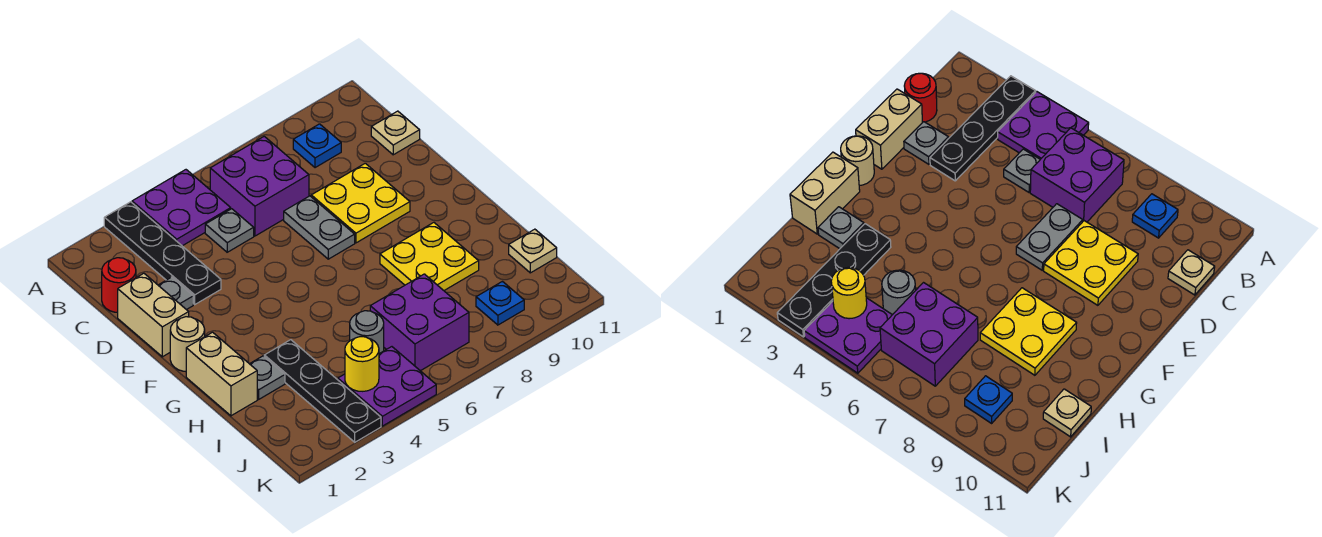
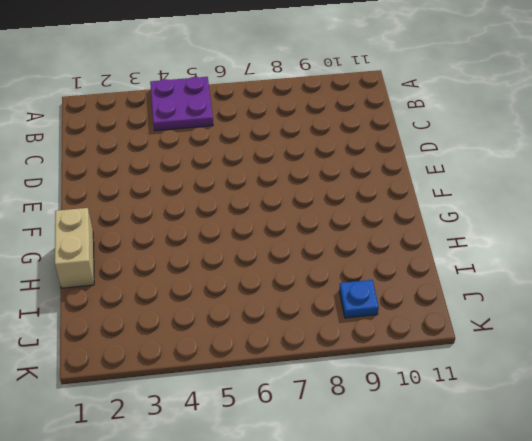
none -> black 1x4 plate [104,202,221,304]
none -> purple 2x2 brick [210,136,309,236]
none -> blue 1x1 plate [293,124,341,168]

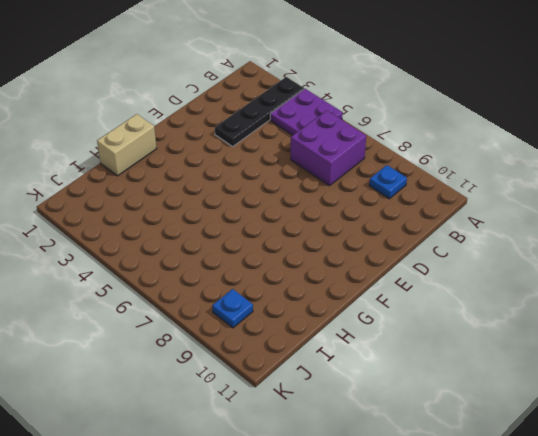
none -> red 1x1 round brick [102,258,136,312]
none -> grey 1x1 plate [205,209,254,252]
none -> tan 1x1 plate [371,111,420,155]

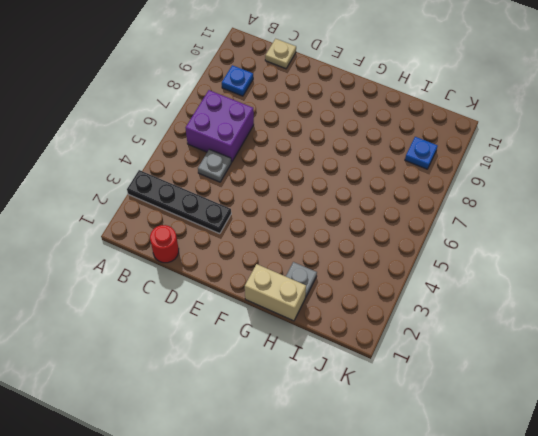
none -> purple 2x2 plate [132,170,231,246]
none -> tan 1x2 brick [118,273,189,357]
none -> grey 1x1 plate [158,277,193,310]

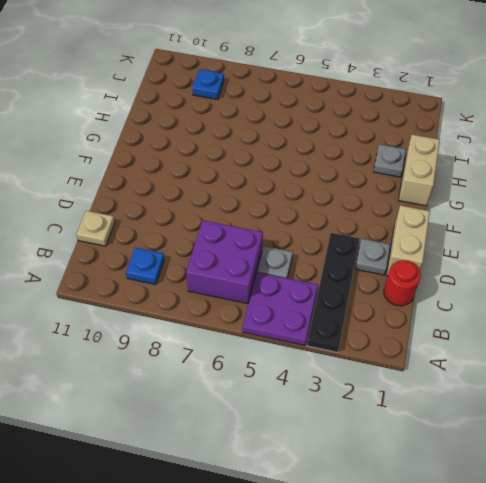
none -> grey 1x2 plate [284,196,355,259]
none -> yellow 2x2 plate [311,163,410,243]
none -> tan 1x1 round brick [170,317,205,371]

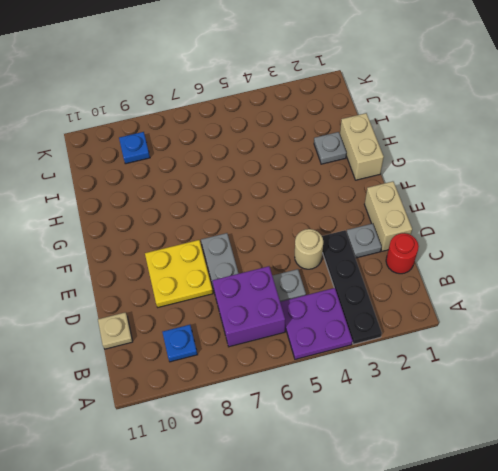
tan 1x1 round brick [295,229,323,269] -> tan 1x1 round brick moved to [170,317,205,371]
none -> yellow 2x2 plate [380,222,479,290]
none -> black 1x4 plate [264,340,381,442]
none -> grey 1x1 round brick [350,311,384,354]

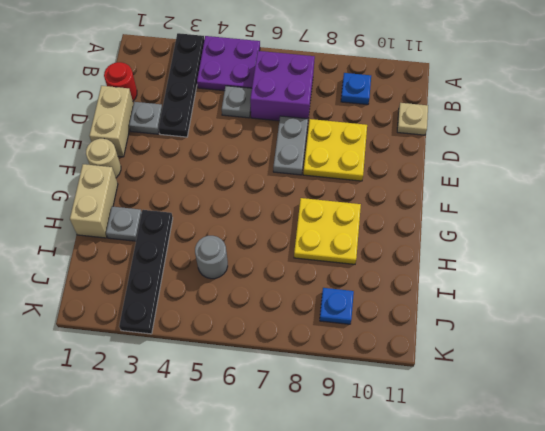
none -> purple 2x2 brick [370,274,469,371]
none -> tan 1x1 plate [509,229,557,273]
none -> purple 2x2 plate [338,347,436,426]

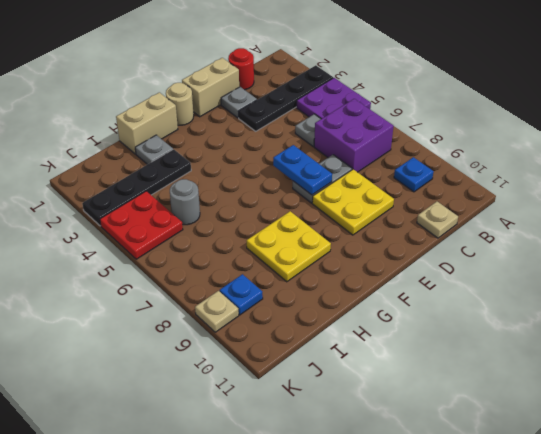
blue 1x2 plate [273,145,332,195] -> none
red 2x2 plate [100,191,183,259] -> purple 2x2 plate [338,347,436,426]
tan 1x1 plate [195,291,239,332] -> tan 1x1 plate moved to [509,229,557,273]
none -> purple 2x2 brick [370,274,469,371]
none -> yellow 1x1 round brick [345,337,379,391]

